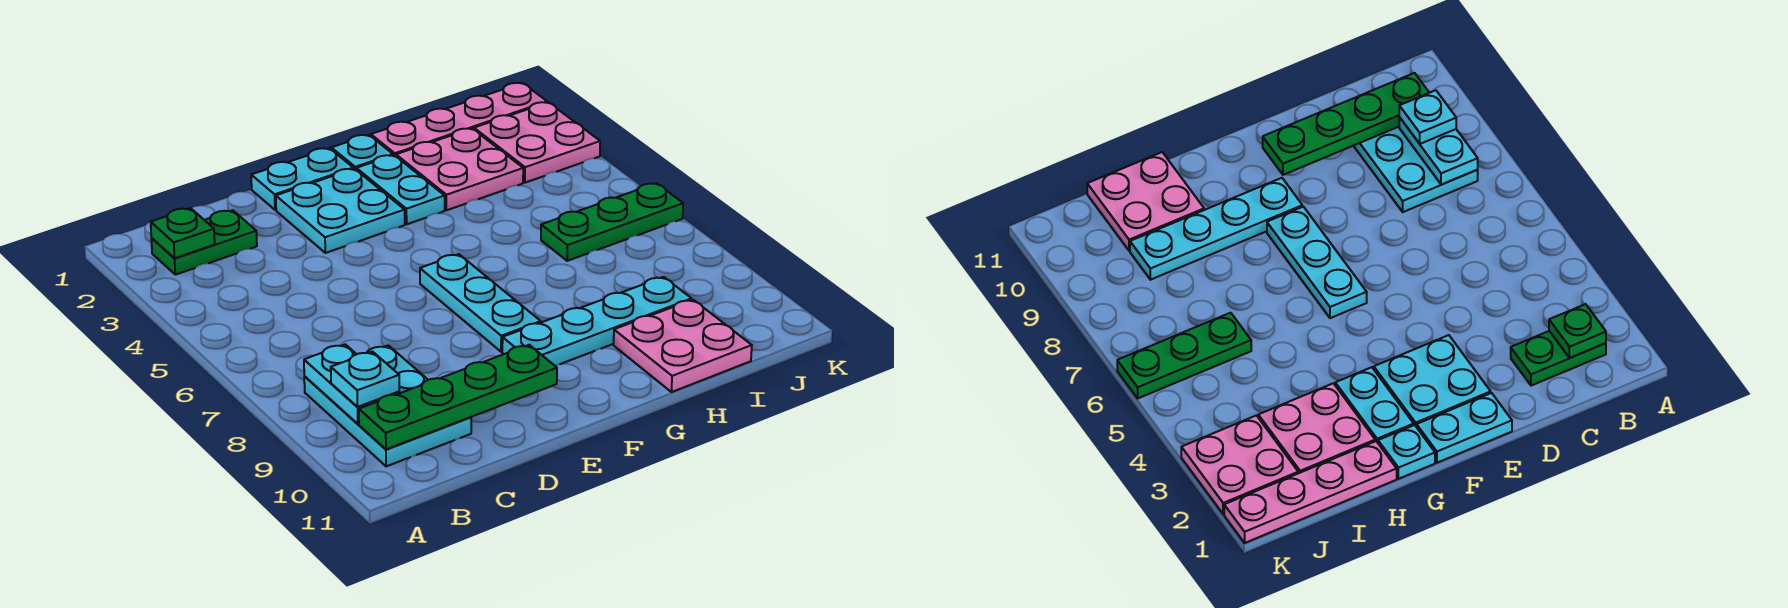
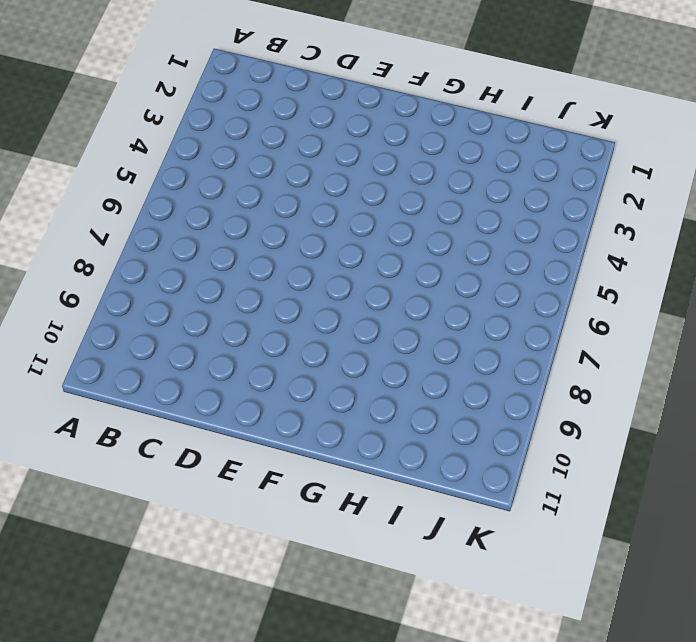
none -> green 1x2 plate [151,210,257,275]
none -> cyan 2x3 plate [304,345,471,466]
none -> cyan 1x2 plate [251,148,353,210]

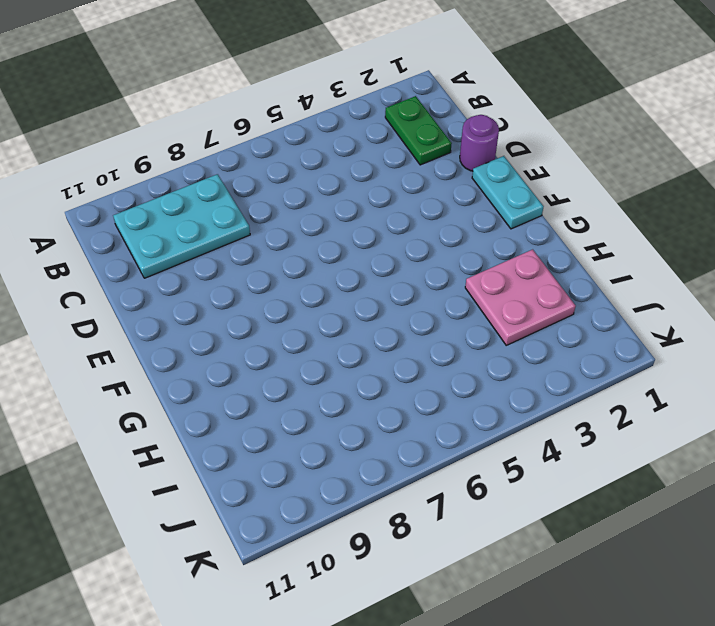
purple 1x1 round brick [460,115,499,171] -> none
none -> cyan 2x2 plate [276,169,405,253]
none -> cyan 1x3 plate [420,254,541,352]
none -> cyan 1x4 plate [502,277,692,366]

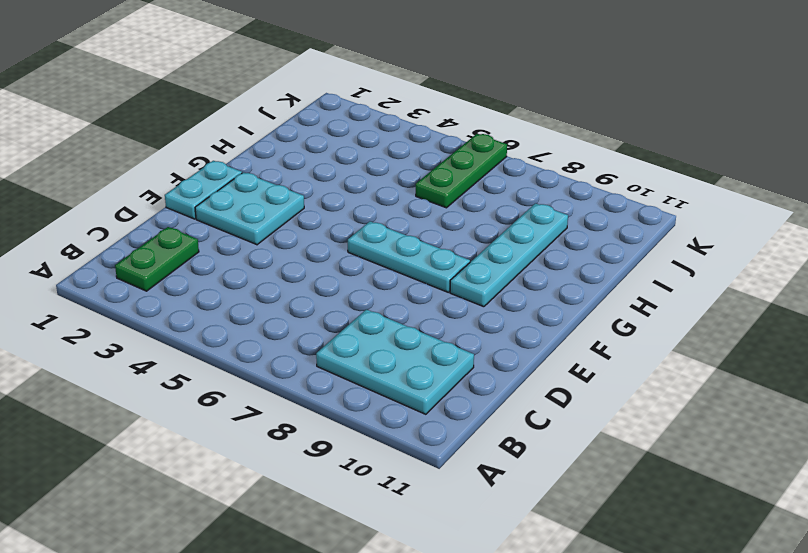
none -> cyan 1x1 plate [331,135,393,169]
none -> cyan 1x2 plate [356,155,445,224]
none -> pink 1x4 plate [371,83,547,156]

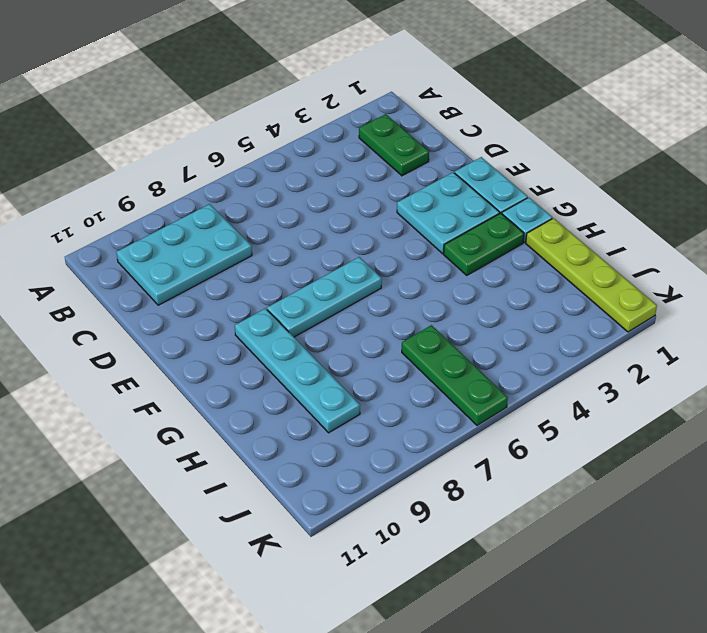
green 1x2 plate [444,213,524,275] -> cyan 1x2 plate [356,155,445,224]
lime 1x4 plate [526,218,657,332] -> pink 1x4 plate [371,83,547,156]
none -> pink 2x2 plate [396,129,523,210]
none -> pink 2x2 plate [614,300,752,392]
none -> pink 2x2 plate [474,102,600,183]

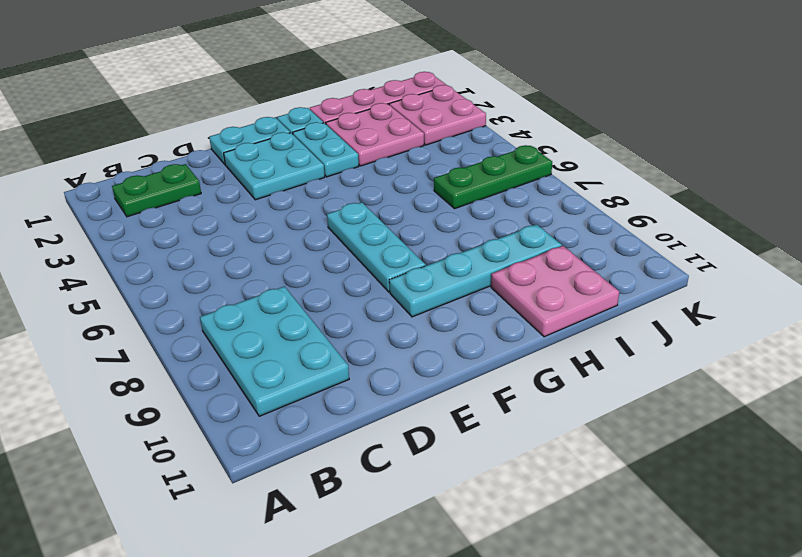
none -> green 1x1 plate [151,208,215,258]
none -> cyan 1x2 plate [304,344,399,424]
none -> green 1x4 plate [359,345,557,449]

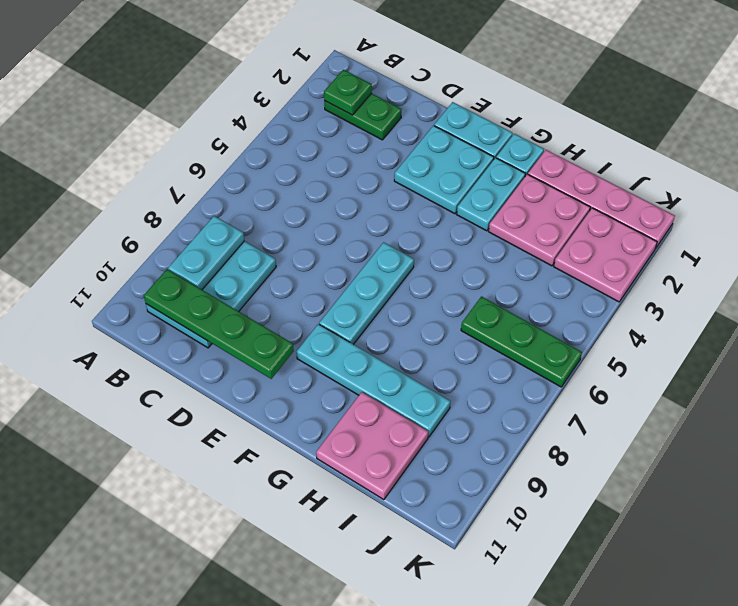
none -> cyan 1x1 plate [331,352,399,407]

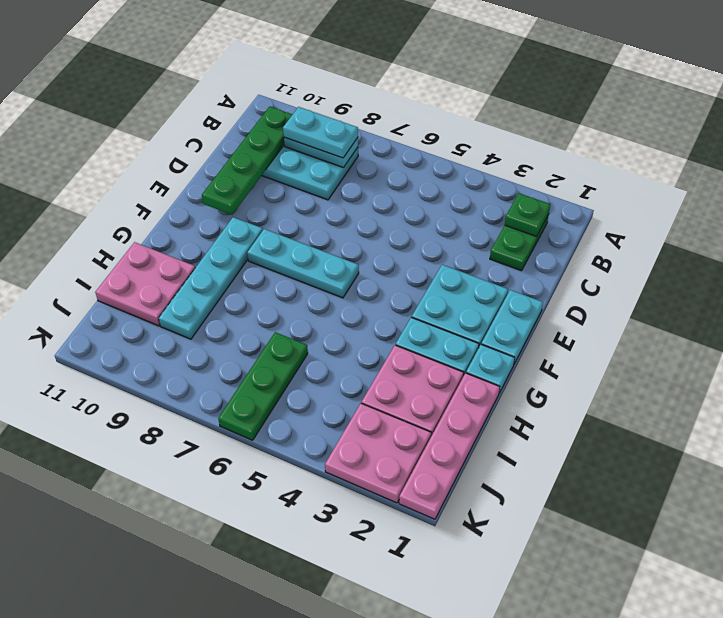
cyan 1x2 plate [283,107,358,158] -> cyan 1x1 plate [331,352,399,407]

